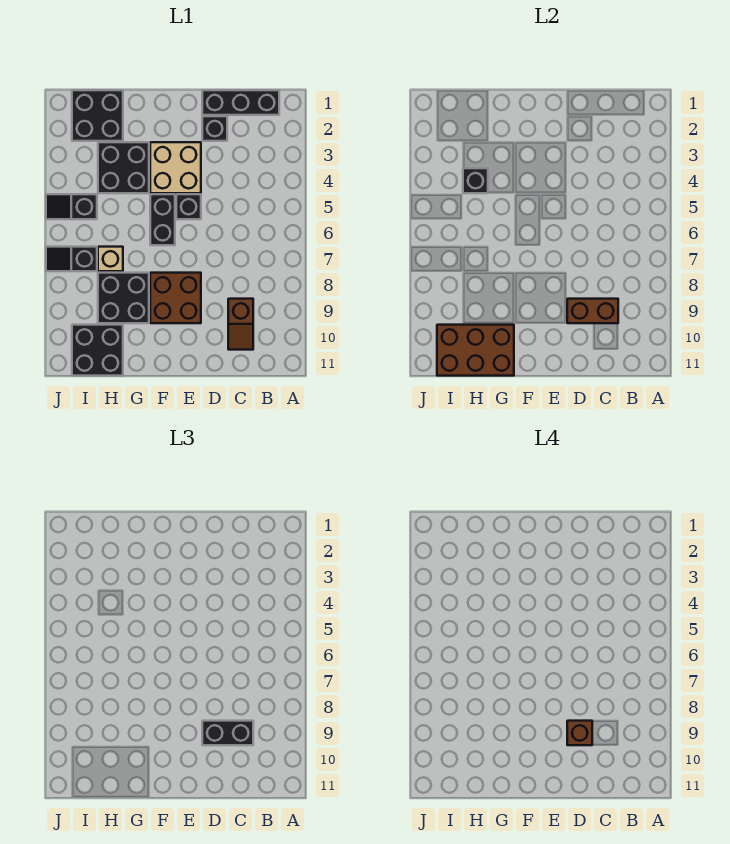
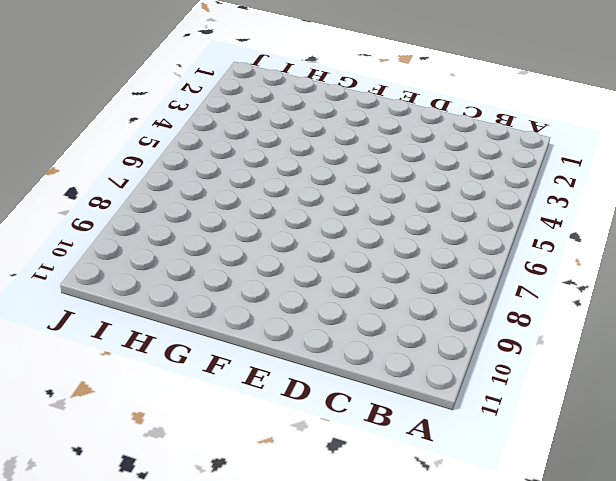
none -> black 1x3 brick [202,90,279,115]
none -> brown 1x2 slope [228,299,253,350]
none -> black 1x1 brick [202,116,227,141]

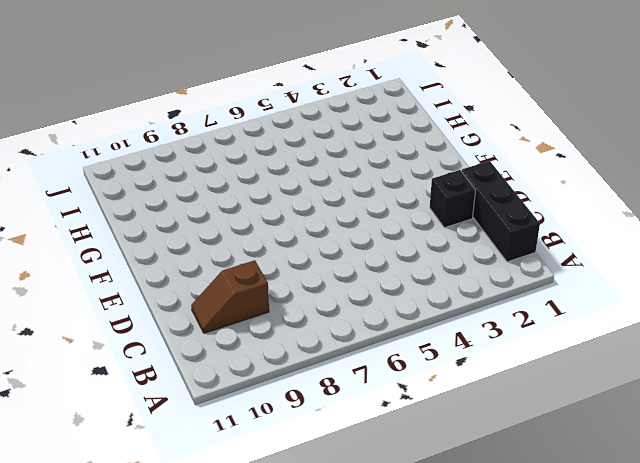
none -> tan 2x2 brick [150,142,201,193]
none -> black 1x1 brick [176,194,201,219]
none -> brown 2x2 brick [150,273,201,323]

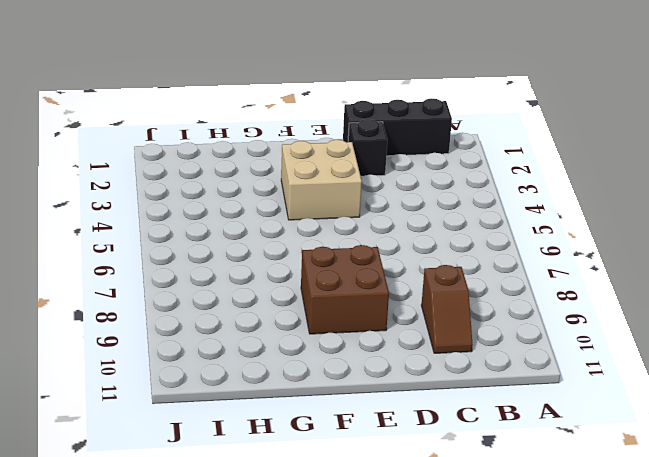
none -> black 1x1 brick [176,194,201,219]
none -> black 1x2 brick [150,194,175,245]
none -> black 2x2 brick [98,142,149,193]

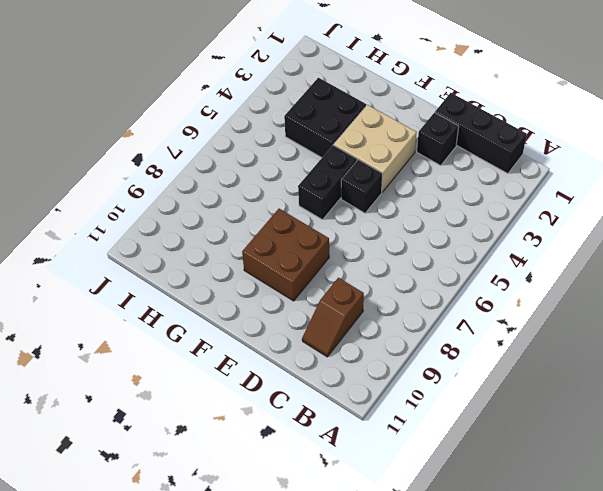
none -> black 2x2 brick [98,273,149,323]
none -> black 2x2 brick [72,90,123,141]
none -> tan 1x1 brick [98,247,123,271]

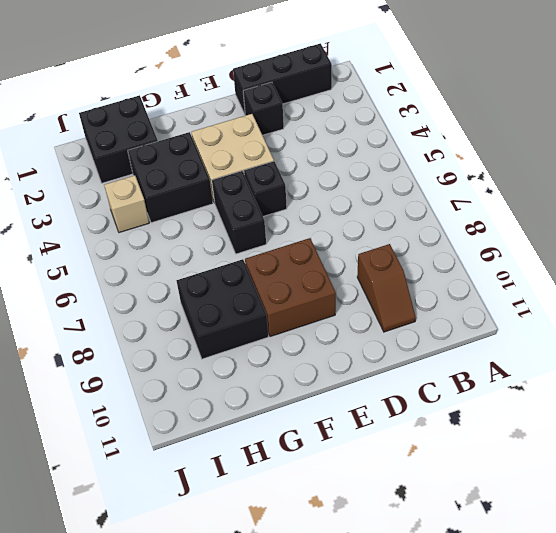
tan 1x1 brick [104,175,149,233] -> tan 1x1 brick moved to [98,247,123,271]
none -> black 2x2 brick [72,325,123,376]
none -> black 1x2 slope [46,194,97,219]
none -> black 1x2 slope [46,247,97,271]

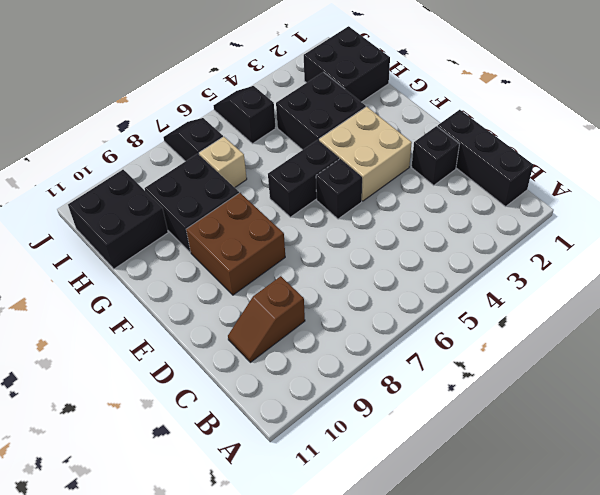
none -> brown 1x2 brick [567,299,618,323]
none -> brown 2x3 brick [437,325,514,376]
none -> black 1x1 brick [463,168,488,193]

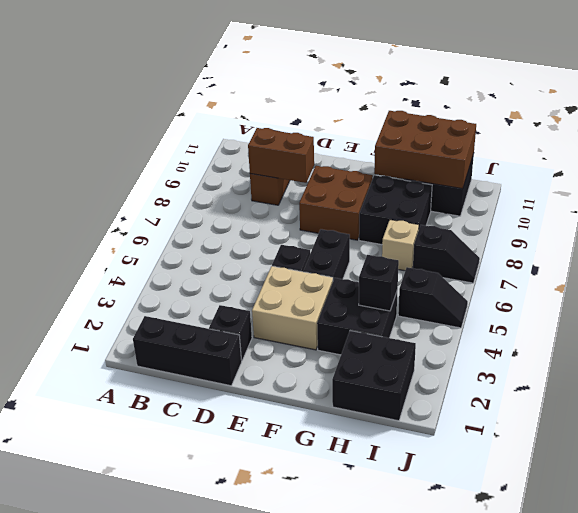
none -> black 1x2 brick [202,721,253,745]
none -> brown 1x1 brick [567,721,592,745]

